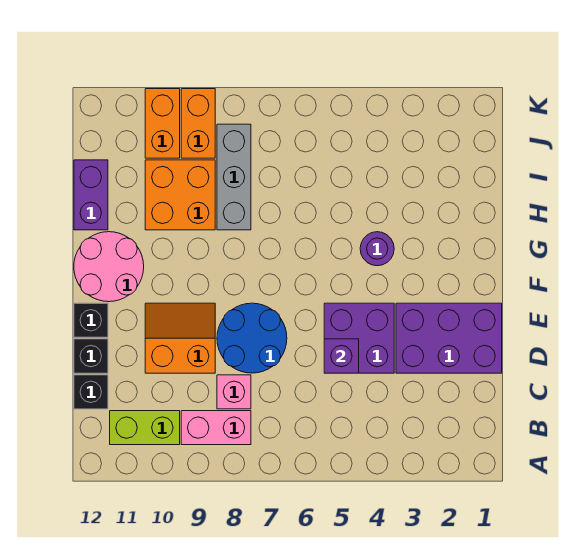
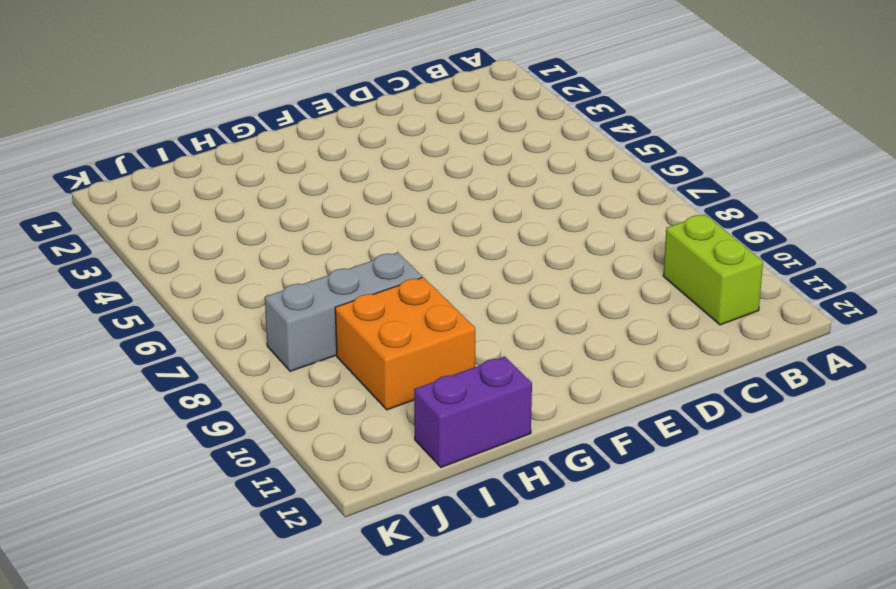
none -> pink 1x2 brick [181,411,251,445]
none -> pink 1x1 brick [217,375,251,409]
none -> black 1x1 brick [74,375,108,409]

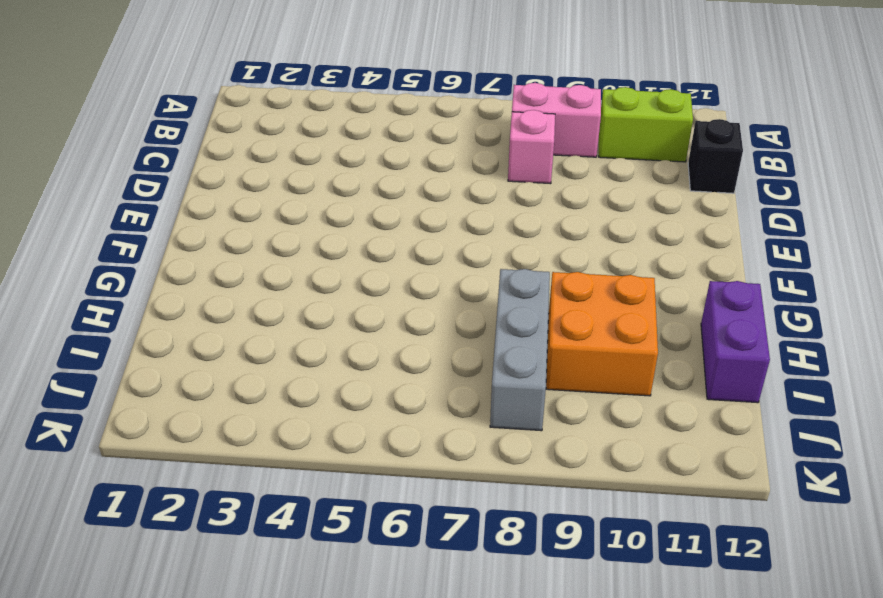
none -> purple 2x3 brick [396,303,502,373]
none -> purple 2x2 brick [324,303,394,373]
none -> blue 2x2 round brick [217,303,287,373]

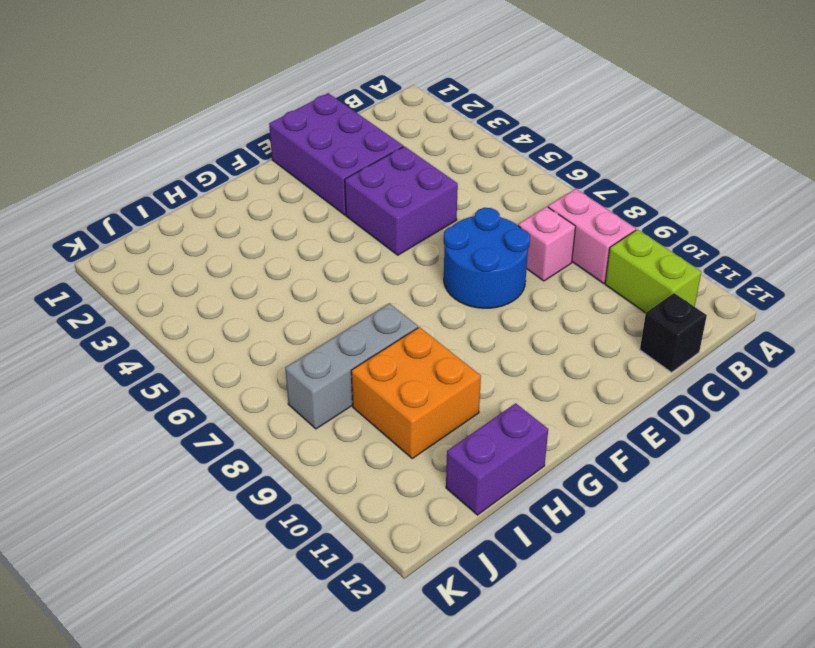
none -> orange 2x2 slope [145,303,215,373]
none -> black 1x1 brick [74,339,108,373]
none -> black 1x1 brick [74,303,108,337]

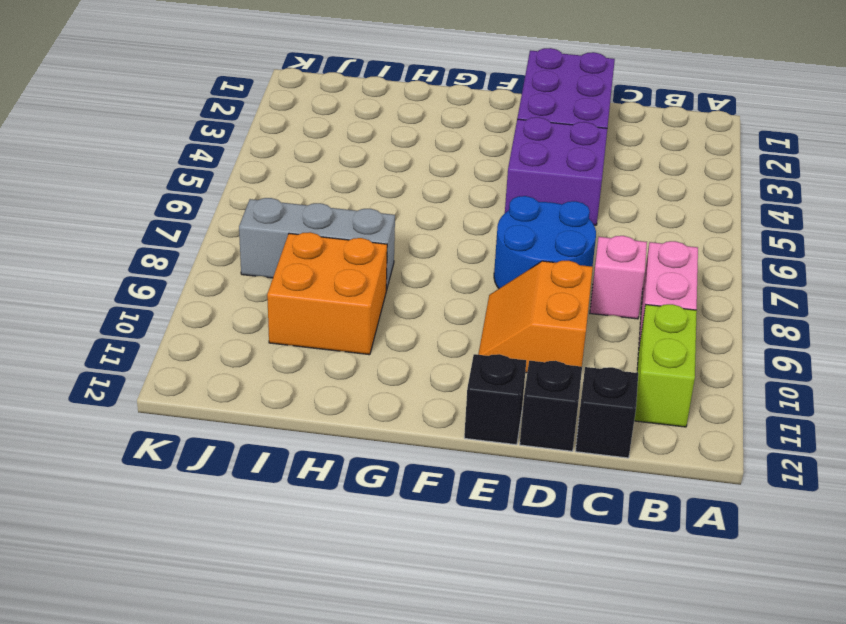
none -> pink 2x2 round brick [74,232,144,302]
none -> purple 1x1 round brick [360,232,394,266]
none -> purple 1x2 brick [74,160,108,230]

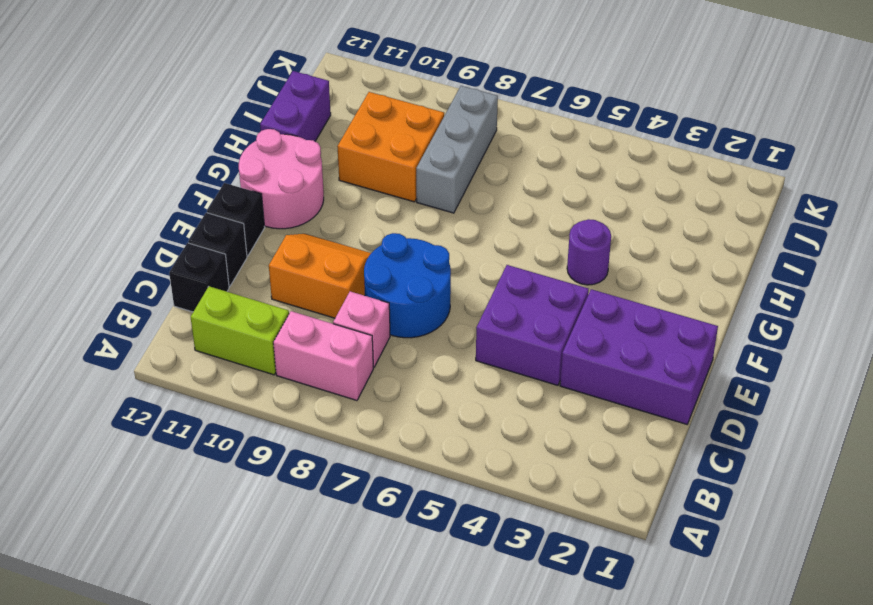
none -> orange 1x2 brick [181,89,215,158]
none -> orange 1x2 brick [145,89,180,158]
none -> purple 1x1 brick [324,339,359,373]

